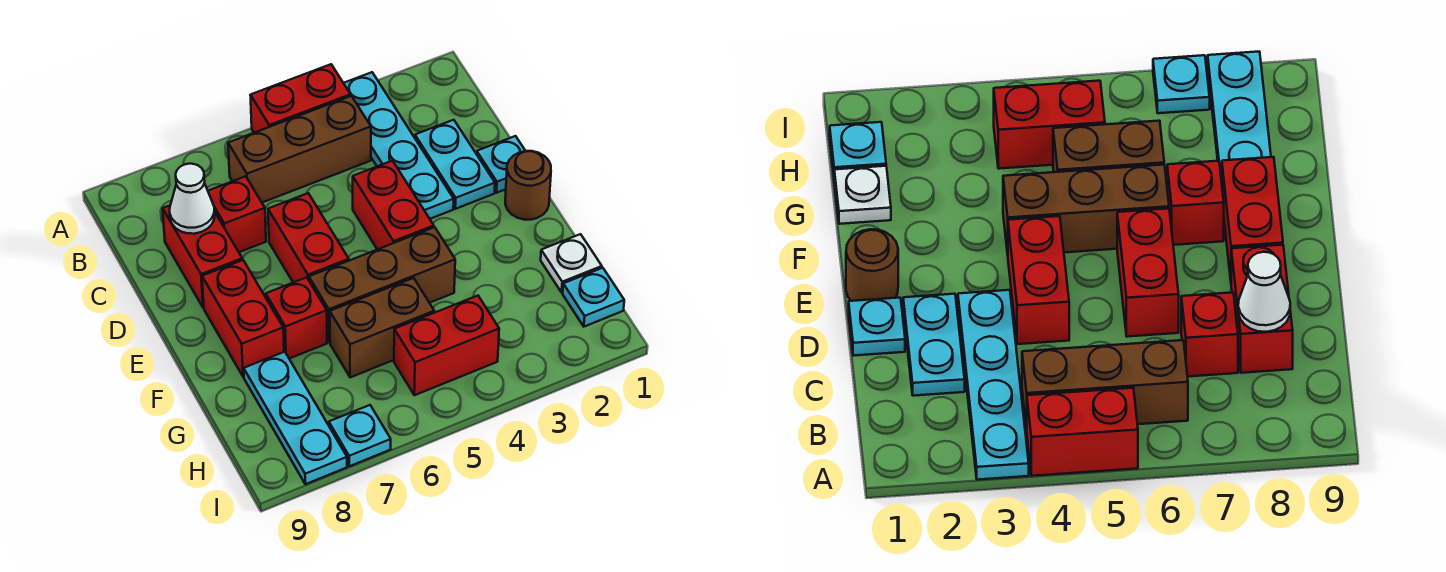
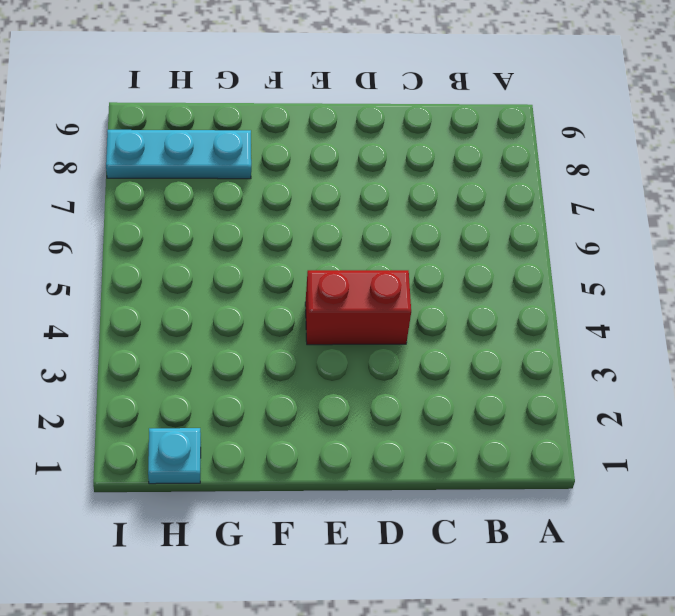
none -> cyan 1x4 plate [344,72,454,219]
none -> red 1x2 brick [250,64,351,133]
none -> brown 1x3 brick [228,96,371,203]

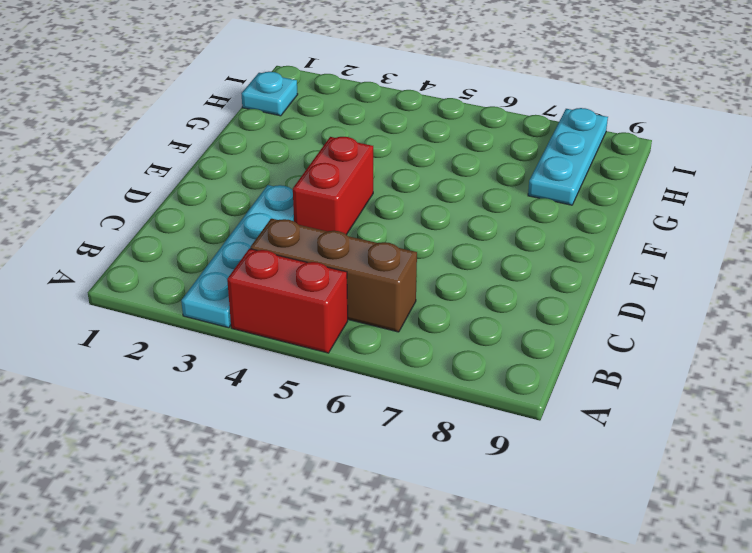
none -> cyan 1x2 plate [415,120,495,209]
none -> red 1x1 brick [208,176,266,252]
none -> red 1x2 brick [163,205,242,308]

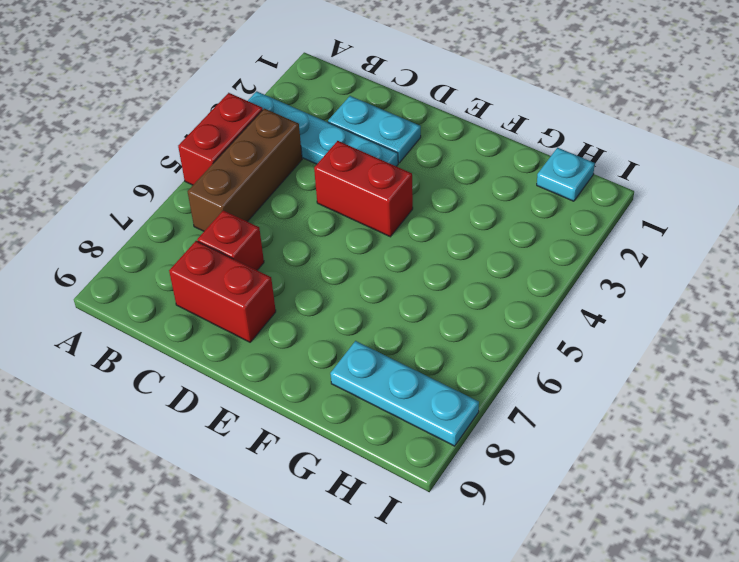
none -> cyan 1x1 plate [477,136,525,193]
none -> red 1x2 brick [268,193,349,282]
none -> brown 1x1 round brick [505,151,551,220]

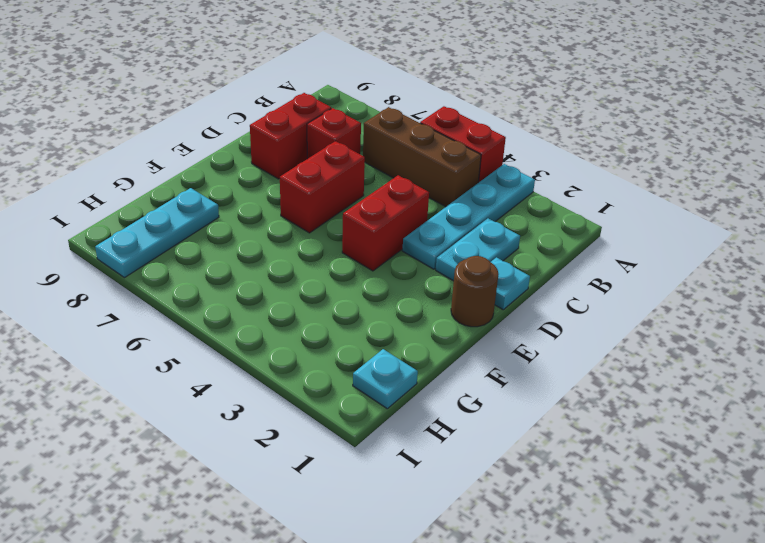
none -> red 1x2 brick [202,260,284,377]
none -> brown 1x3 brick [309,227,455,343]
none -> red 1x1 brick [266,277,327,359]

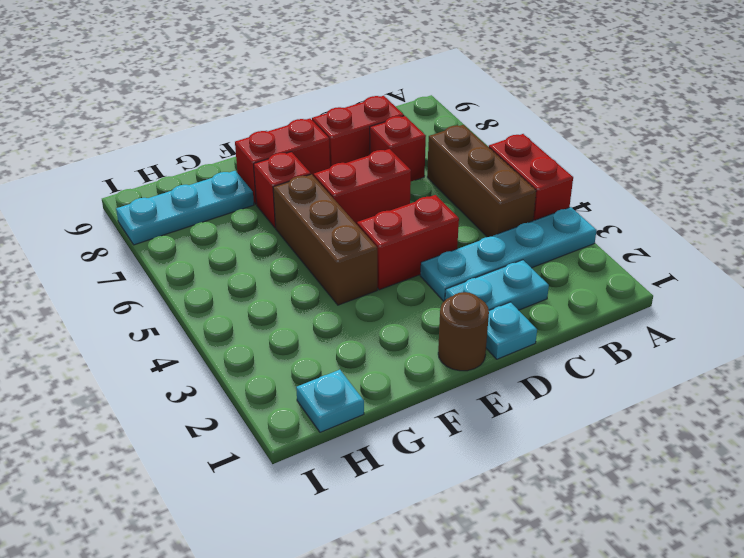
none -> white 1x1 plate [541,234,602,292]
none -> brown 1x2 brick [330,278,434,377]
none -> red 1x2 brick [394,296,499,395]

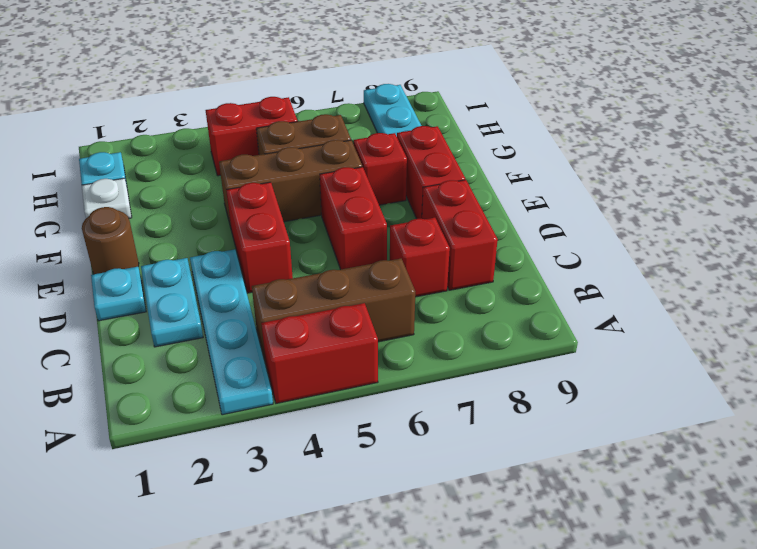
none -> cyan 1x1 plate [329,405,391,466]
none -> white 1x1 cone [170,164,215,234]

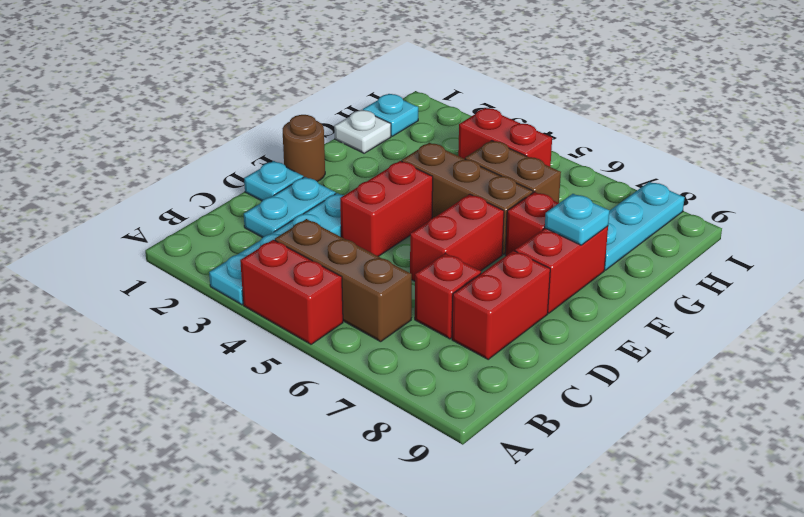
cyan 1x1 plate [545,194,610,245] -> cyan 1x1 plate moved to [329,405,391,466]
none -> white 1x1 cone [170,164,215,234]

